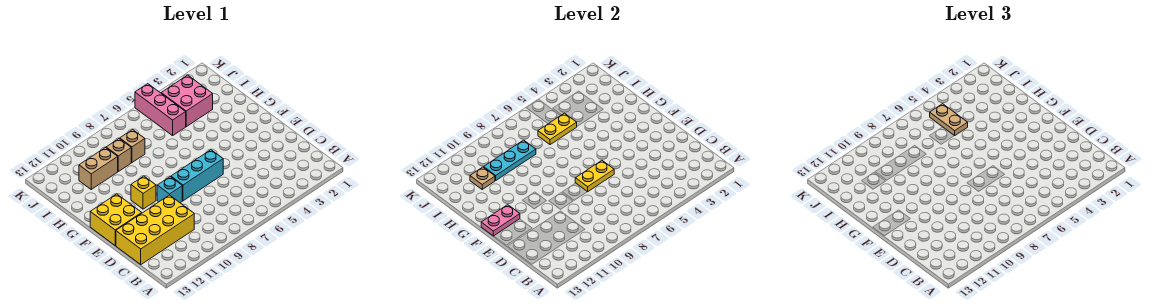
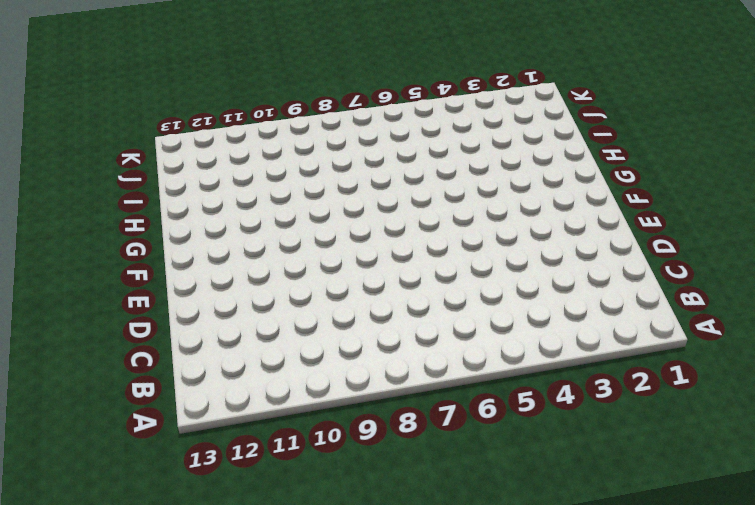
none -> yellow 2x4 brick [116,195,194,265]
none -> cyan 1x3 brick [171,150,223,201]
none -> cyan 1x1 brick [157,177,182,203]

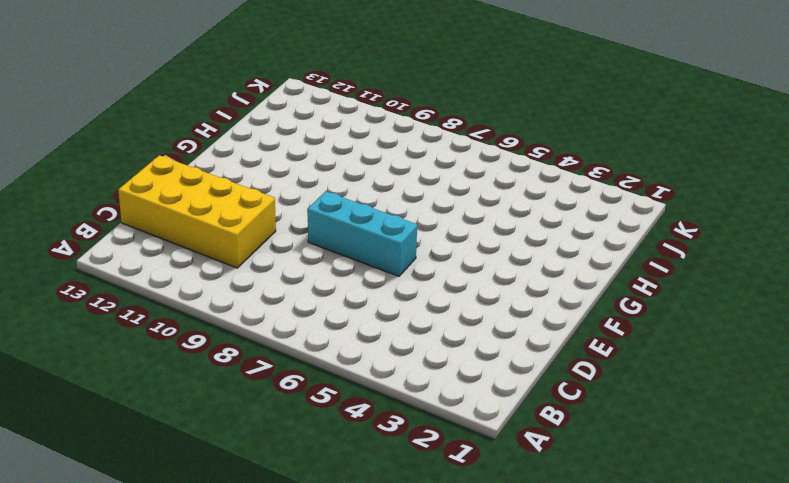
none -> cyan 1x1 brick [157,177,182,203]
none -> yellow 2x2 brick [90,194,142,245]
none -> yellow 1x1 brick [131,176,156,209]

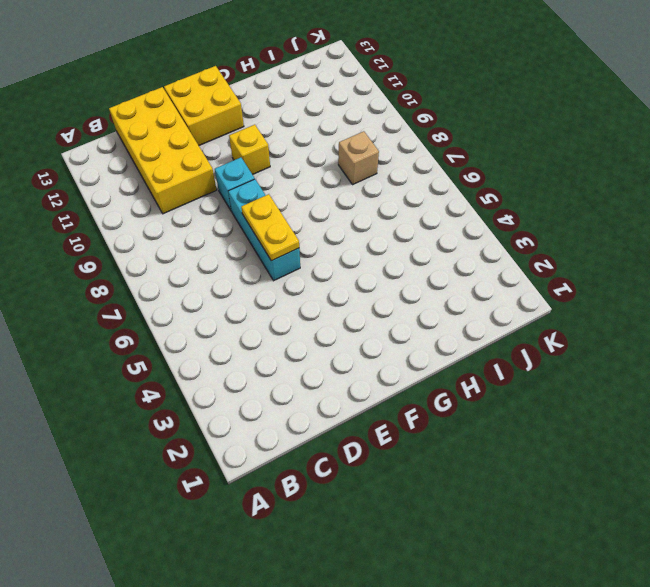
none -> pink 2x2 brick [161,75,213,127]
none -> pink 1x3 brick [135,84,186,136]
none -> tan 1x1 brick [106,139,131,171]

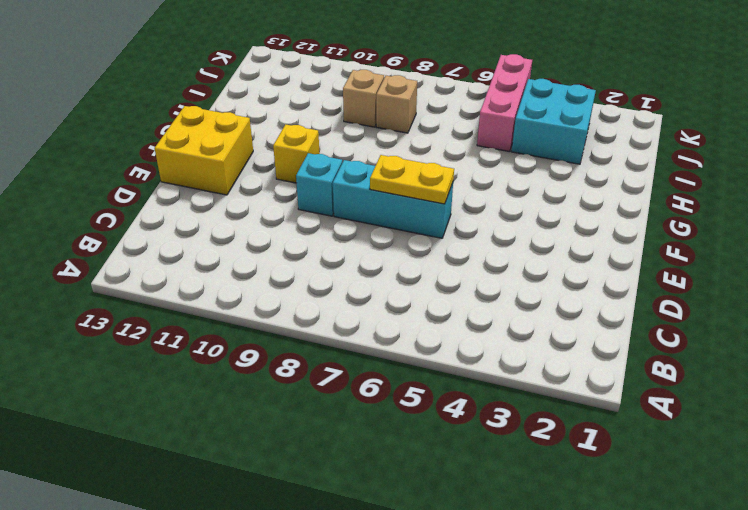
cyan 2x2 brick [511,79,596,164] -> pink 2x2 brick [161,75,213,127]
none -> yellow 2x4 brick [116,195,194,265]
none -> tan 1x2 brick [79,148,118,189]
none -> pink 1x2 plate [481,205,520,236]

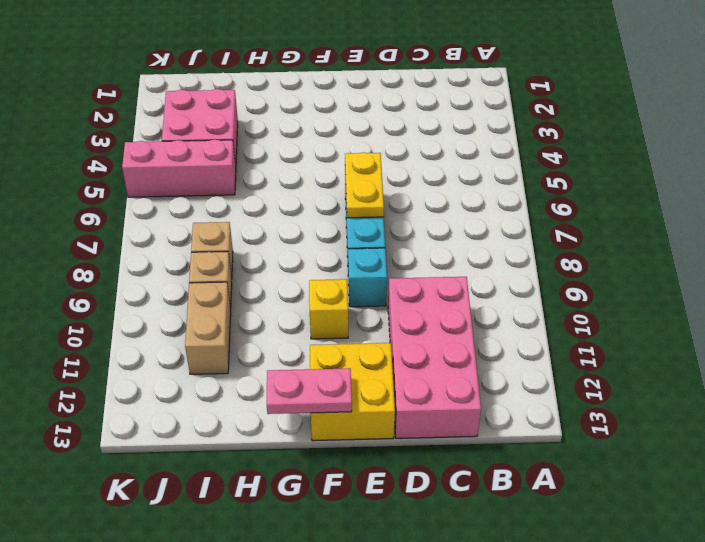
pink 2x4 brick [388,277,481,438] -> yellow 2x4 brick [116,195,194,265]
pink 1x2 plate [267,368,352,414] -> pink 1x2 plate turned to [481,205,520,236]
none -> yellow 1x2 plate [538,113,577,145]
none -> cyan 1x3 plate [484,140,536,180]
none -> tan 1x1 plate [470,167,495,189]

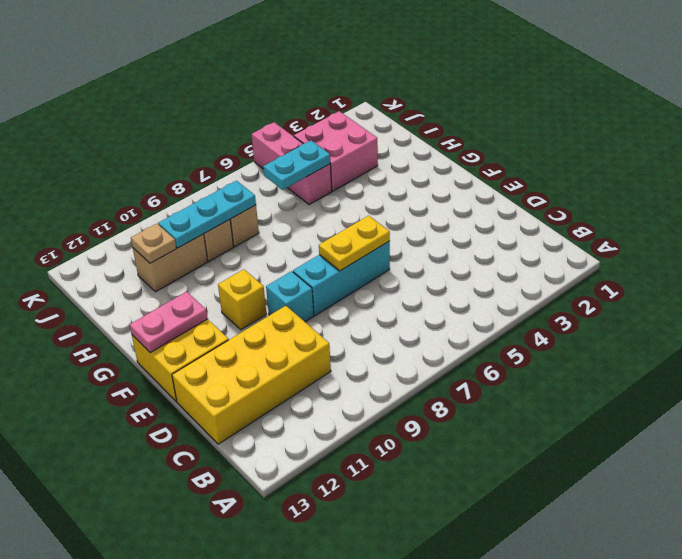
cyan 1x2 plate [263,140,330,190] -> yellow 1x2 plate [538,113,577,145]
none -> tan 1x2 plate [930,104,968,136]

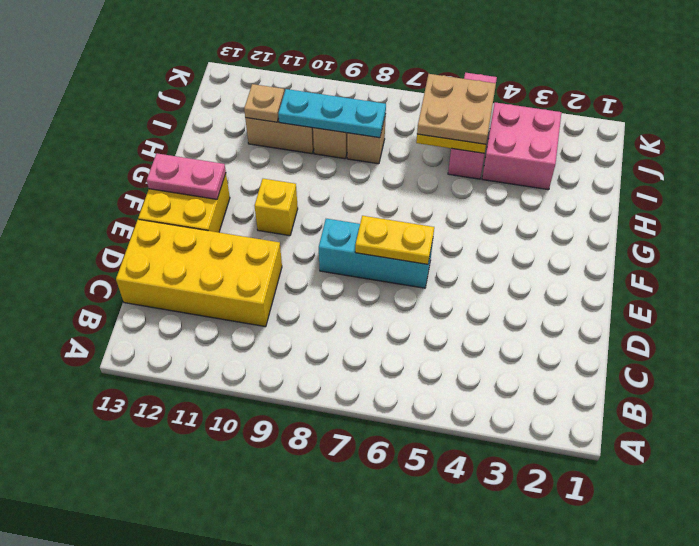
tan 2x2 plate [417,74,496,144] -> tan 1x2 plate [930,104,968,136]
none -> cyan 1x1 brick [157,177,182,203]

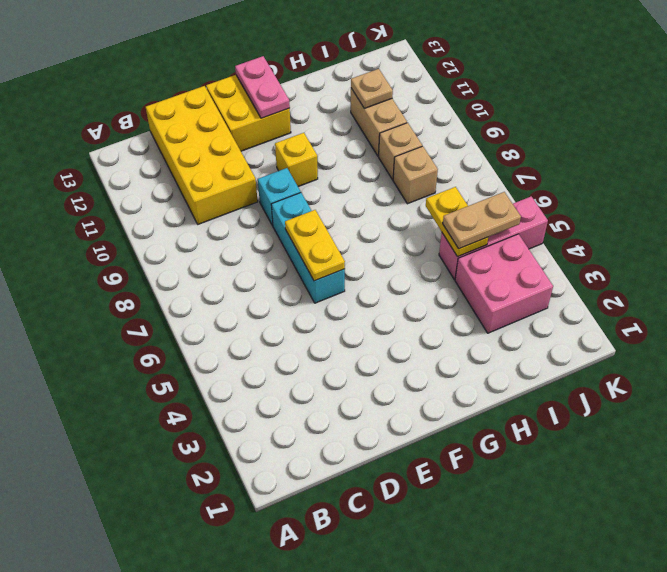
none -> cyan 1x3 plate [484,140,536,180]

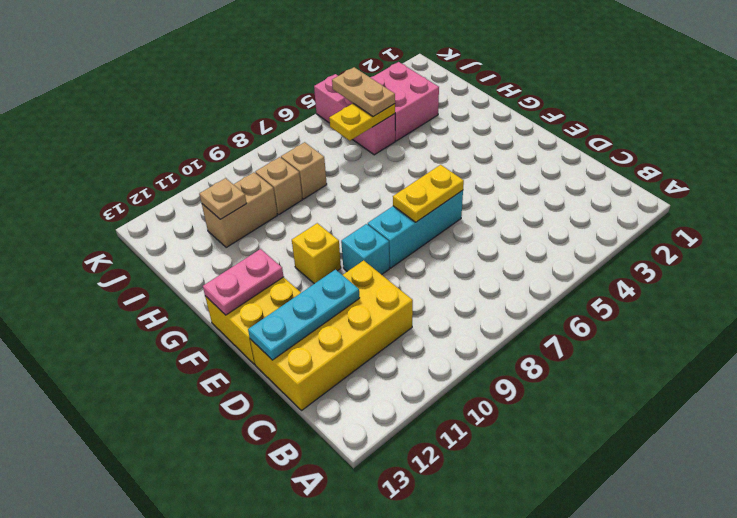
cyan 1x3 plate [248,270,360,360] -> cyan 1x3 plate moved to [484,140,536,180]

